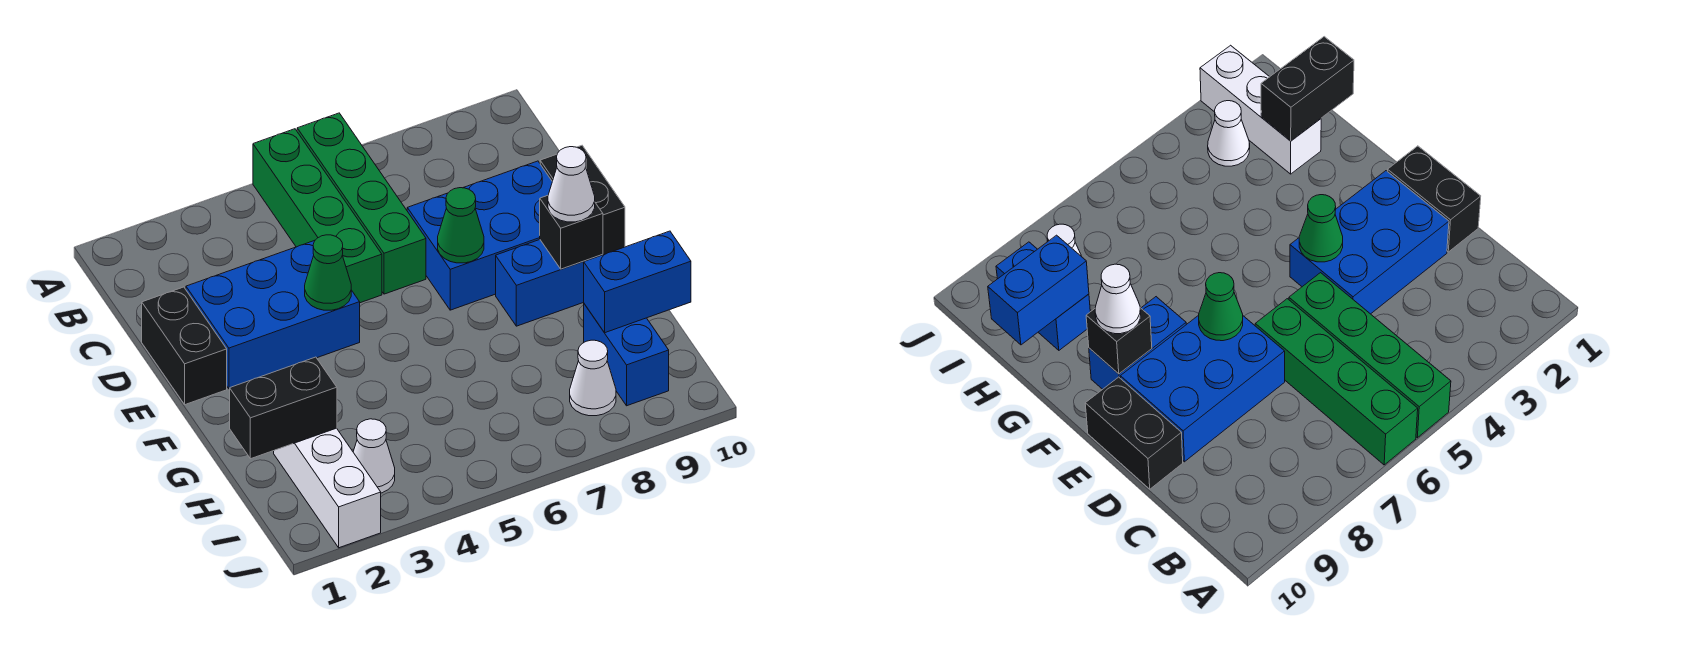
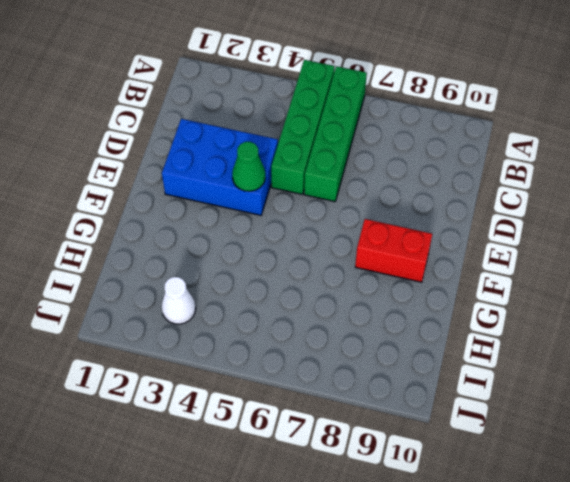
red 1x2 brick [355,219,432,282] -> blue 1x2 brick [496,240,601,326]
none -> black 1x2 brick [142,287,227,405]
none -> blue 2x3 brick [407,161,552,310]
none -> black 1x2 brick [540,146,625,255]

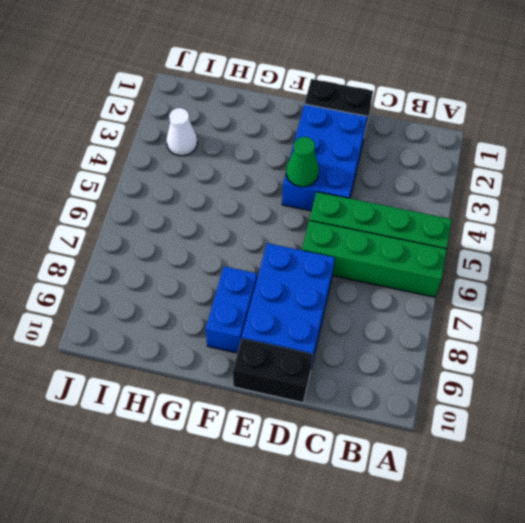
none -> white 1x3 brick [274,428,381,548]
none -> blue 1x2 brick [584,304,669,406]
none -> white 1x1 cone [570,340,616,416]

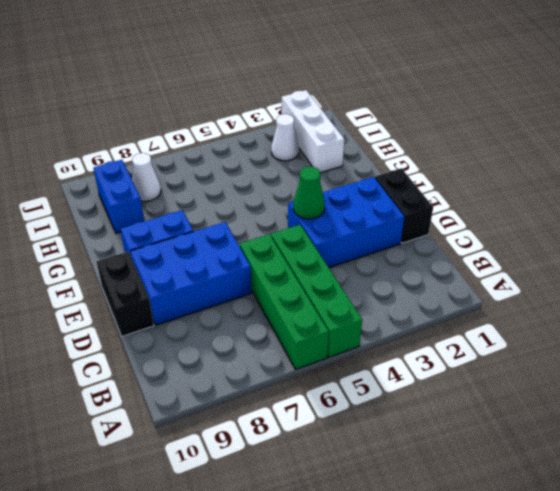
none -> green 1x1 cone [438,188,484,263]
none -> black 1x1 brick [540,195,603,269]
none -> black 1x2 brick [230,357,337,459]

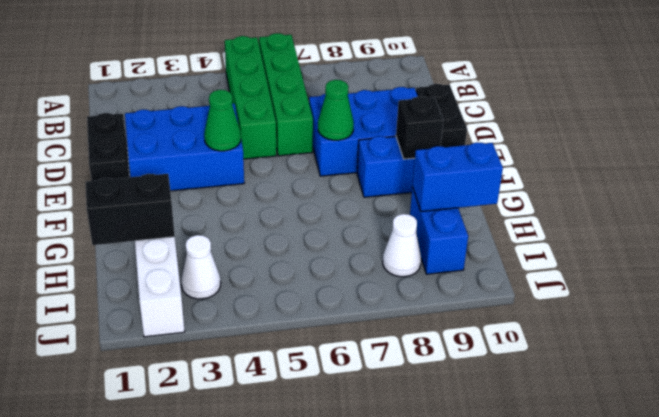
none -> white 1x1 cone [548,147,595,222]

